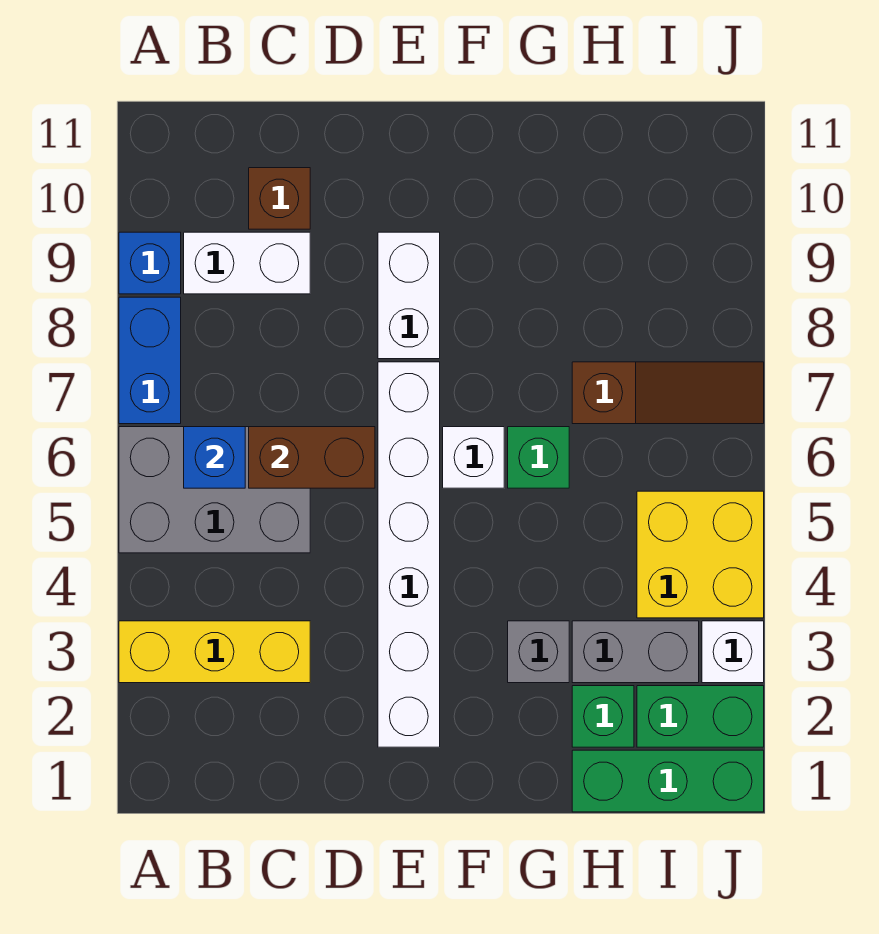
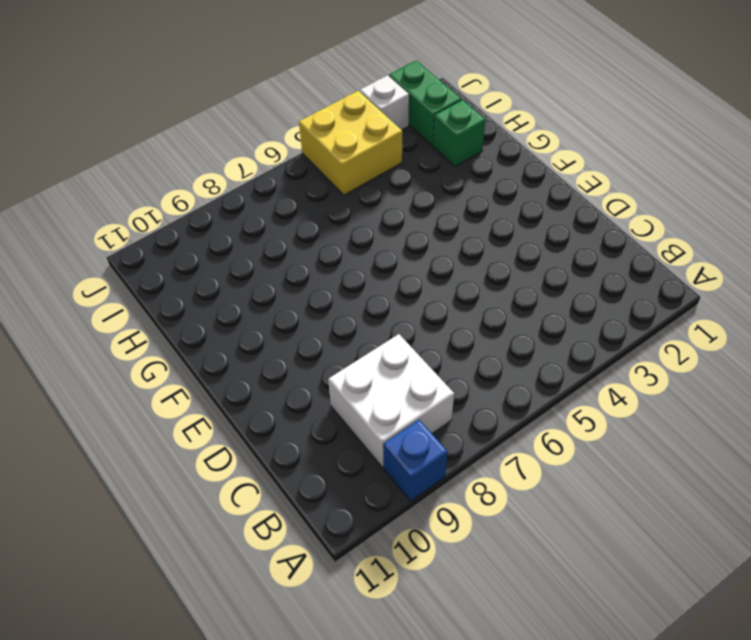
white 2x2 brick [328,334,454,467] -> white 1x2 brick [184,232,310,294]
none -> yellow 1x3 brick [119,621,310,683]
none -> grey 2x3 brick [119,427,310,553]
none -> blue 1x2 brick [119,297,181,424]

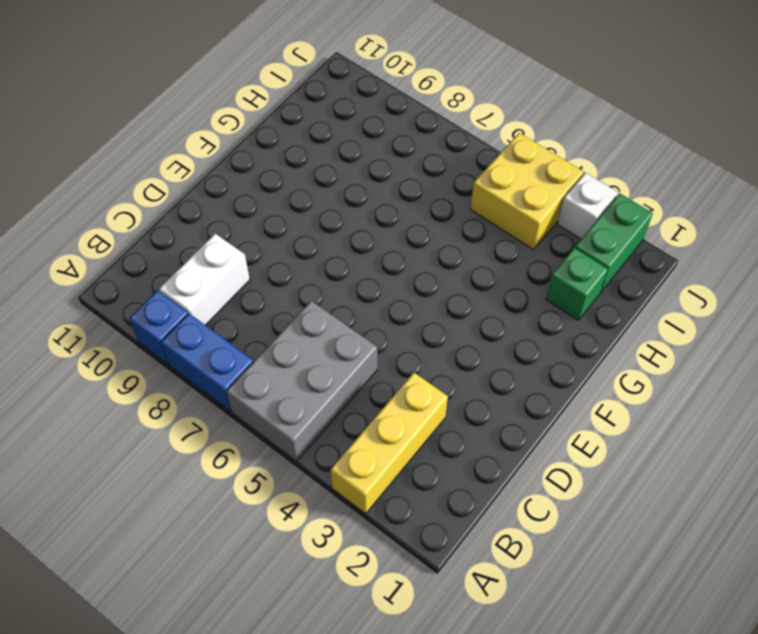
none -> brown 1x1 brick [249,168,310,229]
none -> white 1x6 brick [378,362,440,747]
none -> white 1x2 brick [378,232,440,359]

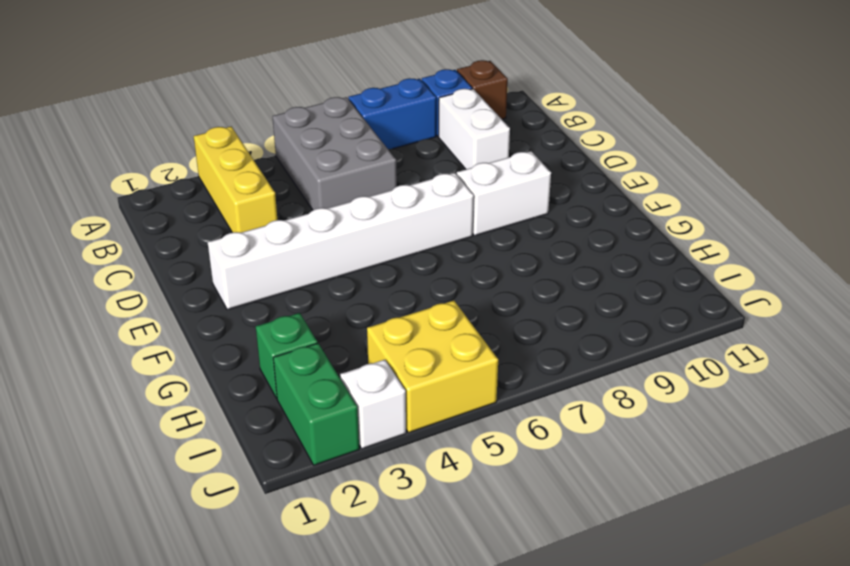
brown 1x1 brick [457,60,508,119] -> brown 1x1 brick moved to [249,168,310,229]
none -> white 1x1 brick [443,427,504,488]
none -> grey 1x1 brick [508,621,569,683]
none -> green 1x1 brick [508,427,569,488]

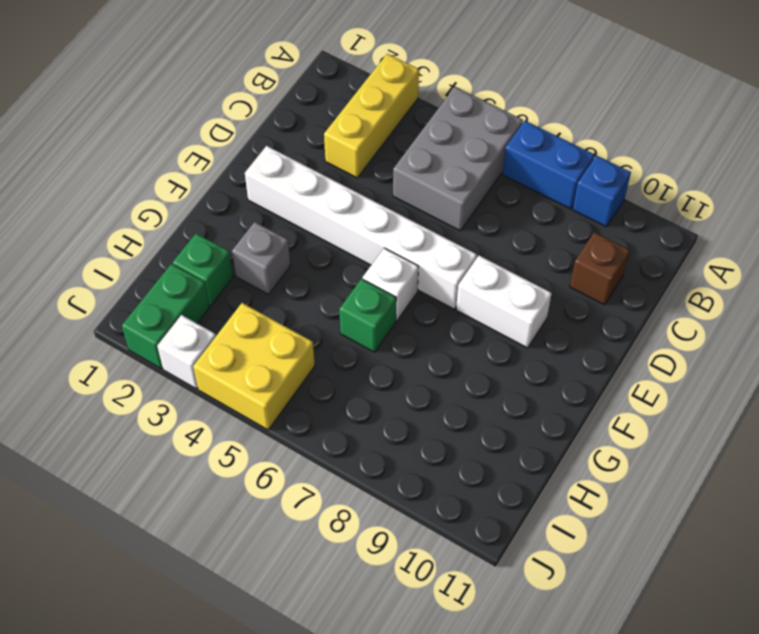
none -> white 1x2 brick [184,232,310,294]
none -> green 1x3 brick [572,750,764,812]
none -> grey 1x2 brick [572,621,699,683]

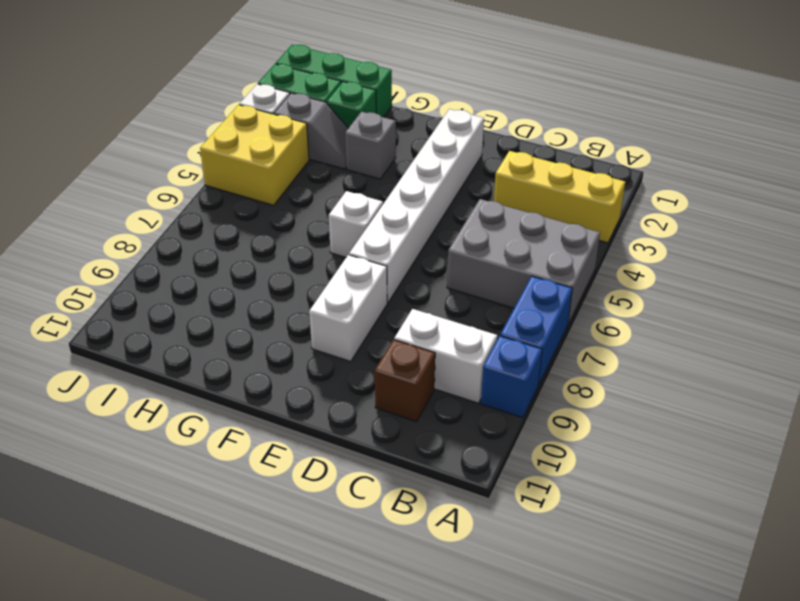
grey 1x2 slope [274,93,348,169] -> grey 1x2 brick [572,621,699,683]
none -> green 1x1 brick [508,427,569,488]
none -> brown 1x3 slope [572,362,764,424]
none -> blue 1x1 brick [184,427,245,488]

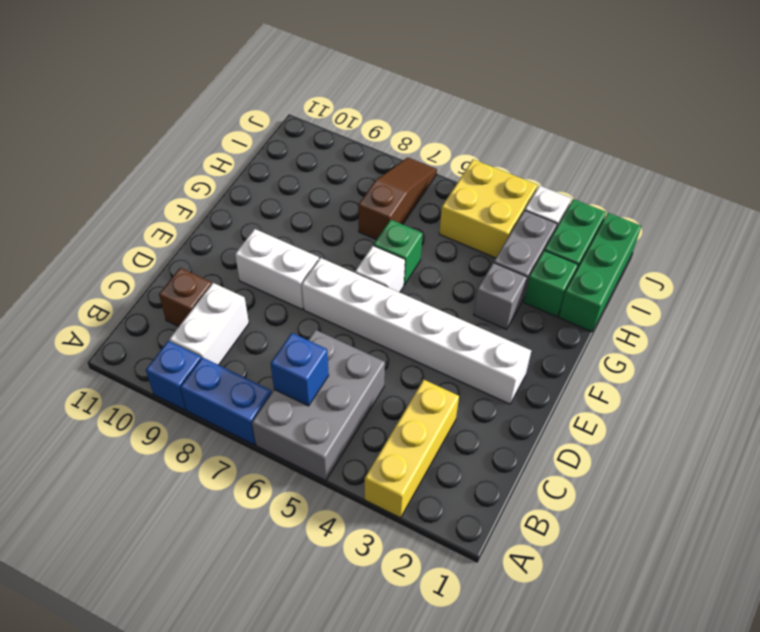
none -> brown 1x2 brick [249,427,375,488]

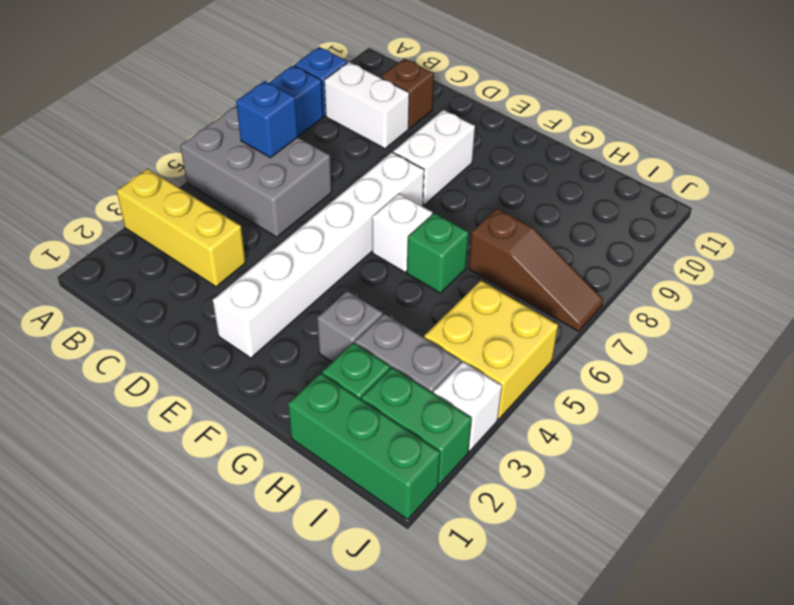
none -> brown 1x2 brick [249,427,375,488]

